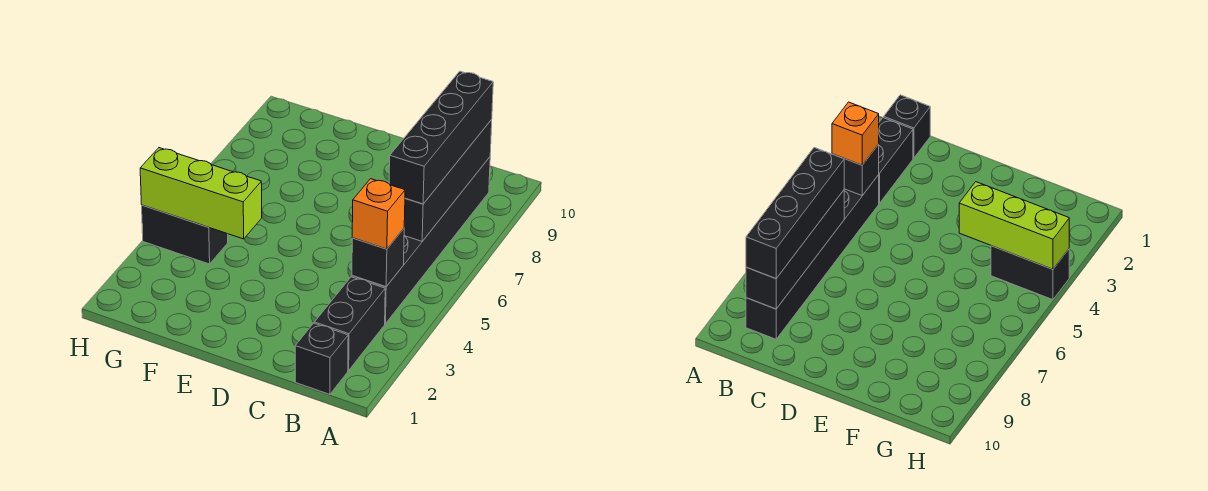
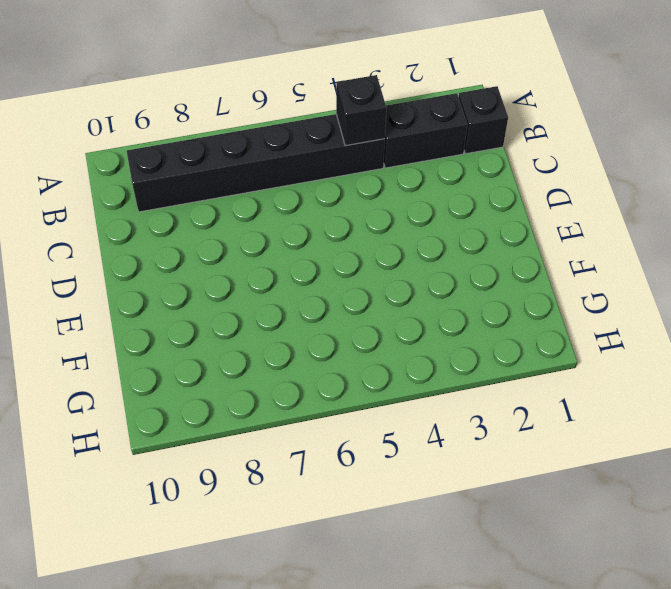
none -> black 1x2 brick [142,205,228,264]
none -> black 1x4 brick [404,120,492,241]

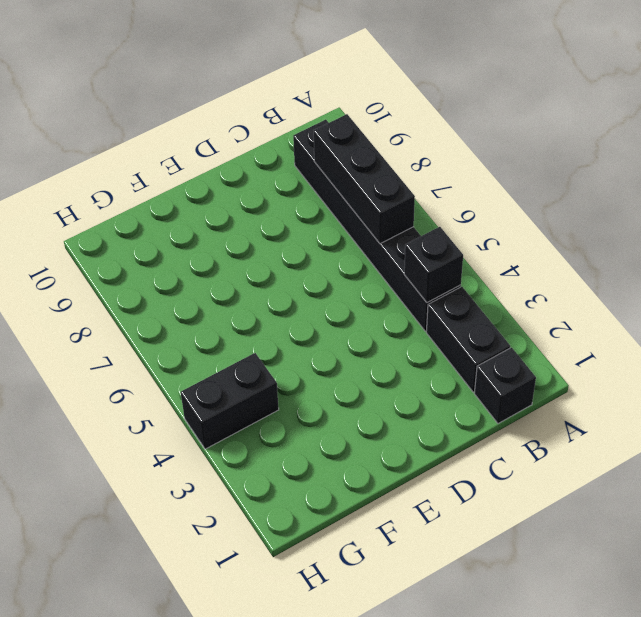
black 1x3 brick [314,114,415,244] -> black 1x4 brick [404,120,492,241]
none -> lime 1x3 brick [140,148,262,239]
none -> orange 1x1 brick [352,179,405,249]

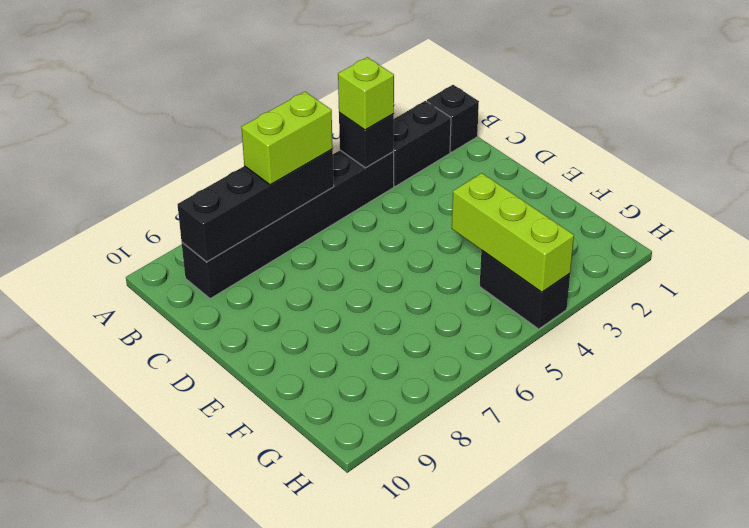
lime 1x1 brick [338,57,394,130] -> orange 1x1 brick [352,179,405,249]
lime 1x2 brick [242,92,333,185] -> black 1x4 brick [389,71,493,204]

